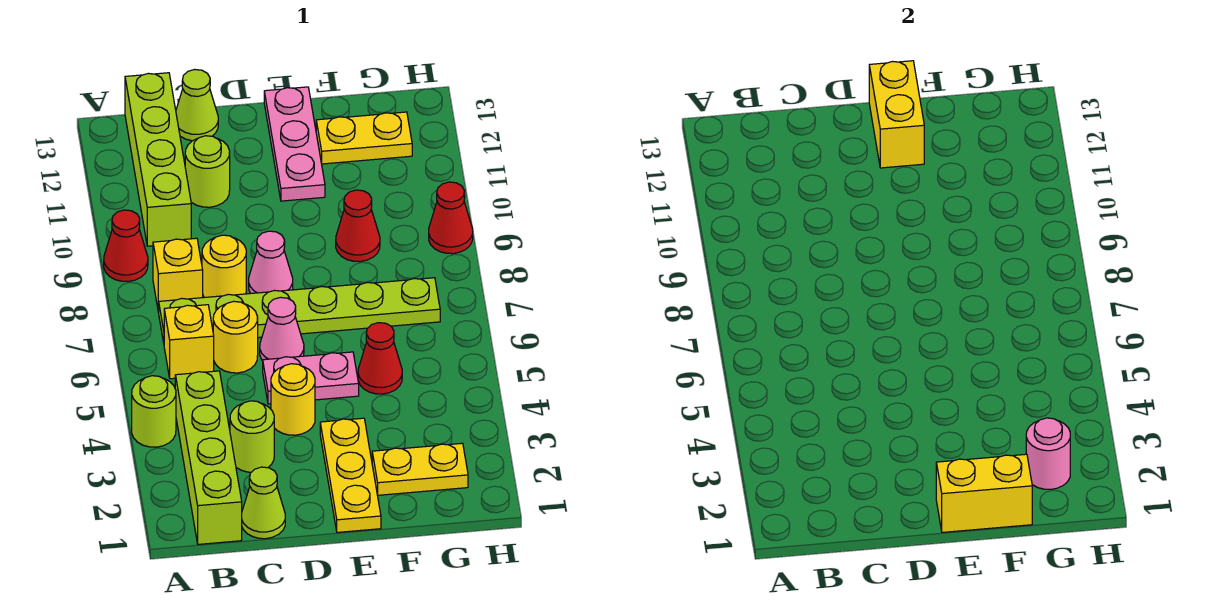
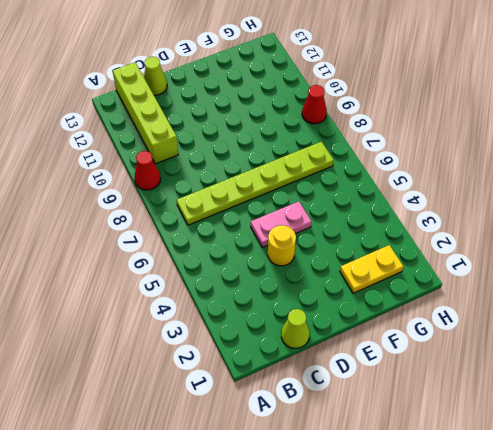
none -> lime 1x1 round brick [132,376,176,447]
none -> lime 1x4 brick [175,371,242,544]
none -> yellow 1x1 brick [164,305,214,379]

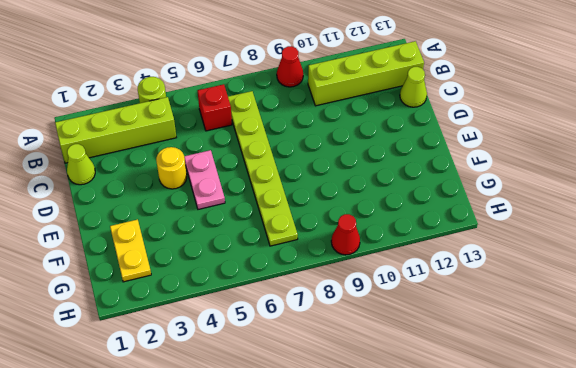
red 1x1 brick [198,84,232,131] -> yellow 1x1 brick [164,305,214,379]
none -> yellow 1x1 brick [153,238,203,312]
none -> lime 1x1 round brick [230,401,274,472]
none -> yellow 1x1 round brick [213,301,258,373]

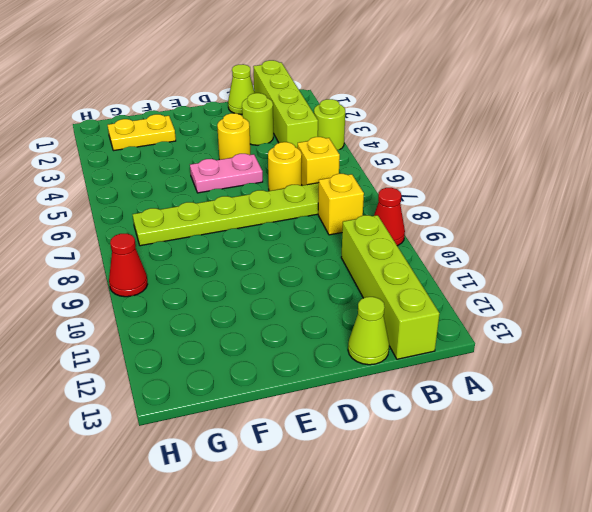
none -> yellow 1x1 round brick [202,235,246,298]
none -> lime 1x1 round brick [185,136,230,207]
none -> pink 1x1 cone [260,297,304,361]

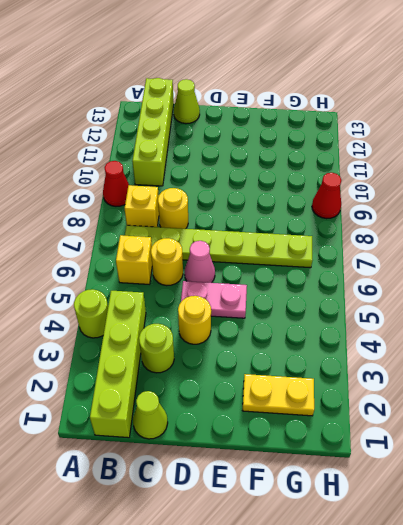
none -> lime 1x1 round brick [185,136,230,207]
none -> pink 1x1 cone [249,231,293,294]
none -> yellow 1x3 plate [320,418,381,532]

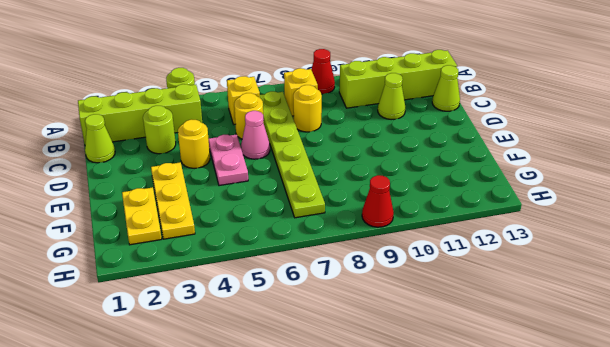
lime 1x1 cone [378,73,405,120] -> lime 1x1 round brick [185,136,230,207]
yellow 1x3 plate [151,162,195,239] -> yellow 1x3 plate turned to [320,418,381,532]
none -> pink 1x1 cone [249,231,293,294]
none -> pink 1x3 plate [264,87,325,201]
none -> red 1x1 cone [358,323,402,394]

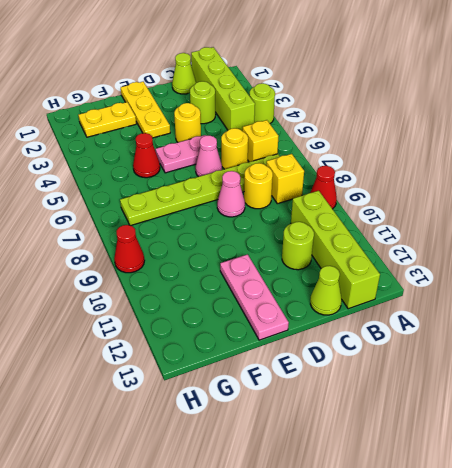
none -> red 1x1 cone [336,190,380,262]
none -> yellow 1x2 plate [316,112,412,164]
none -> yellow 1x2 brick [936,454,1032,532]

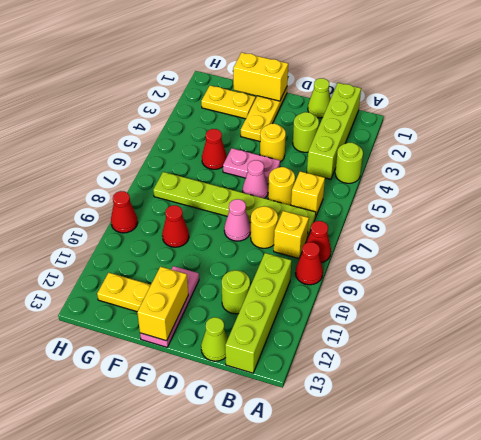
red 1x1 cone [306,221,331,263] -> none
none -> pink 1x1 round brick [1026,418,1070,489]

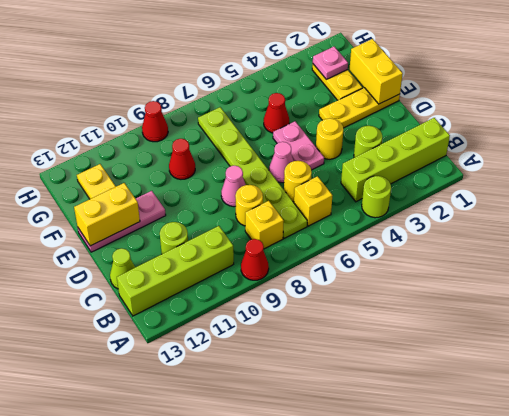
pink 1x1 plate [313,47,348,79] -> pink 1x1 round brick [1026,418,1070,489]
none -> lime 1x1 cone [242,467,285,539]

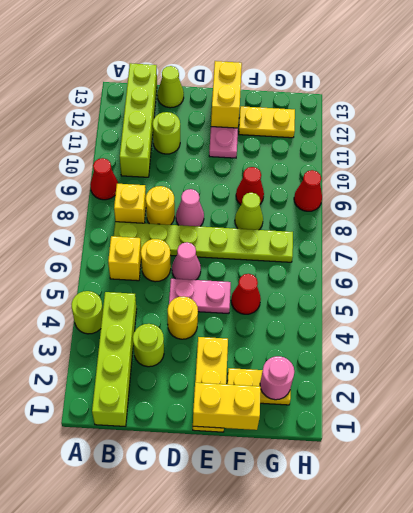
lime 1x1 cone [235,193,263,230] -> lime 1x1 cone moved to [242,467,285,539]

